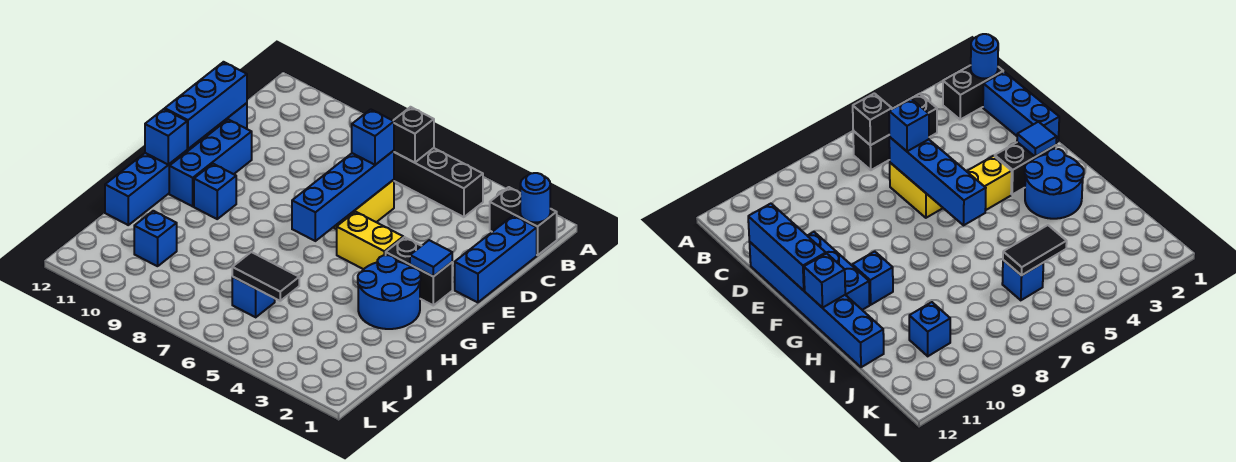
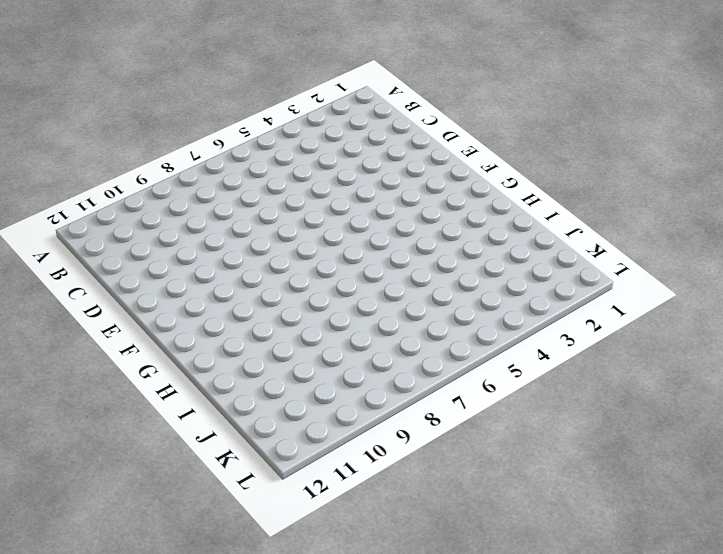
none -> black 1x2 brick [490,187,557,255]
none -> black 1x3 brick [394,148,483,217]
none -> blue 1x3 brick [455,215,537,302]

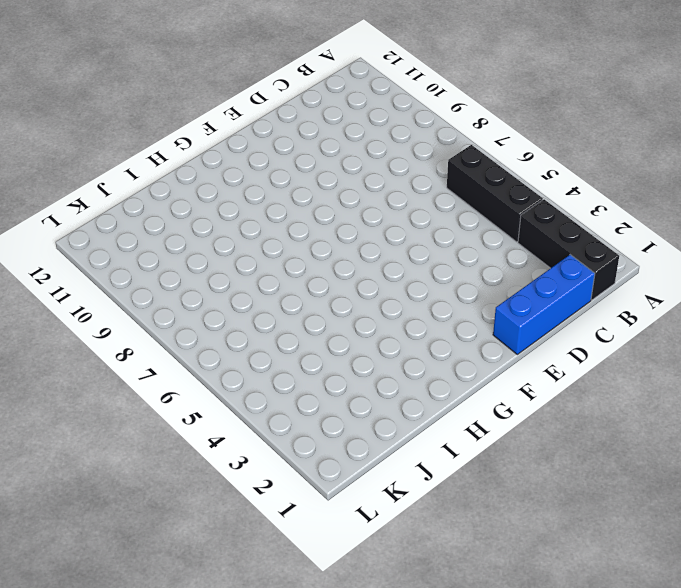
black 1x3 brick [518,199,619,300] -> black 1x2 brick [490,187,557,255]
none -> yellow 1x2 brick [333,180,394,229]
none -> blue 1x6 brick [105,103,247,225]
none -> blue 1x3 brick [169,119,252,206]

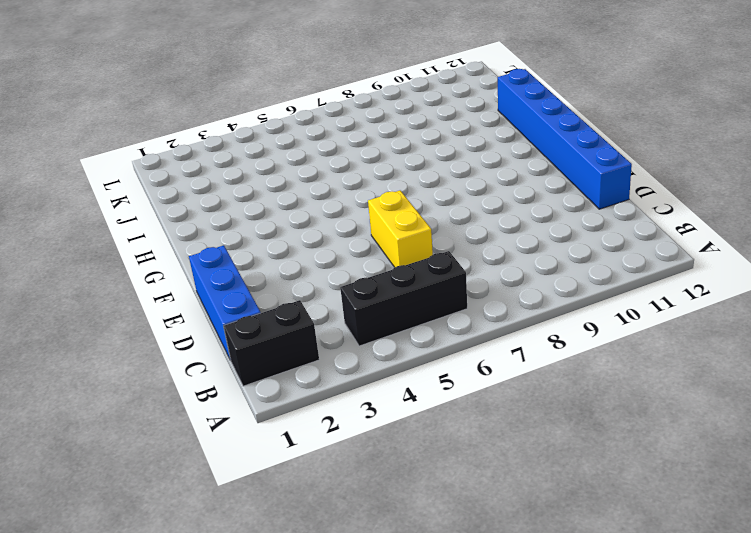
none -> blue 1x3 brick [169,119,252,206]
none -> black 1x2 brick [386,237,452,305]
none -> yellow 1x2 brick [337,212,403,269]

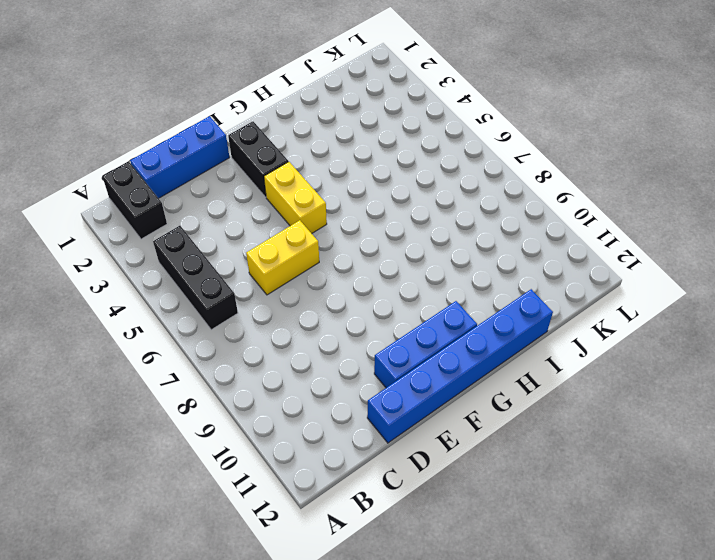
none -> blue 2x2 round brick [358,255,421,329]
none -> blue 1x1 brick [194,164,236,219]
none -> blue 1x1 brick [232,277,275,317]

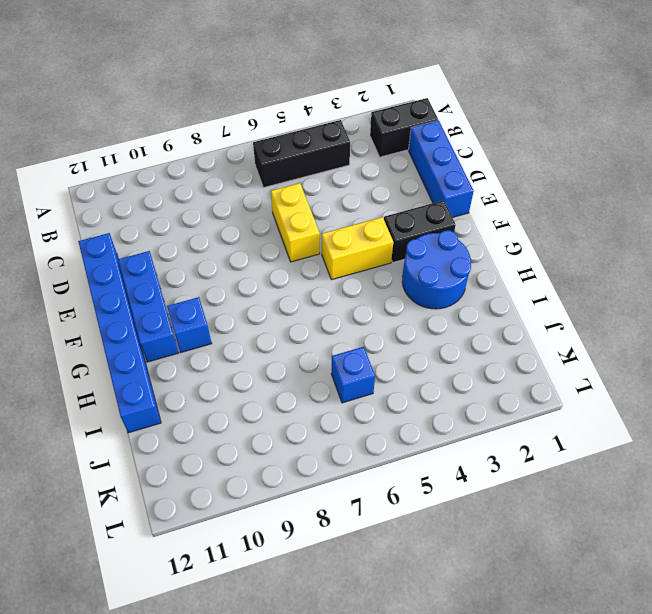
none -> blue 1x1 brick [134,211,177,266]
none -> blue 1x1 round brick [520,173,550,222]
none -> black 1x1 brick [393,107,434,163]

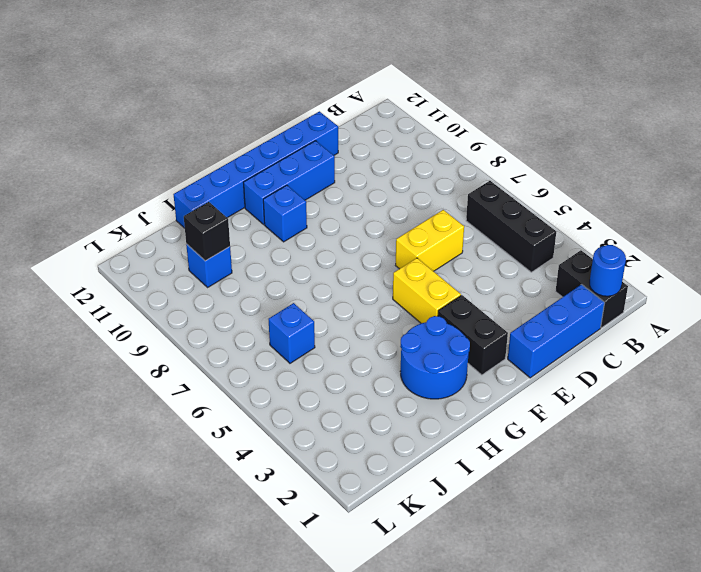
black 1x1 brick [184,202,230,261] -> black 1x1 brick moved to [393,107,434,163]
none -> blue 1x4 brick [292,151,394,241]
none -> blue 1x3 brick [165,62,247,149]
none -> blue 1x1 tile [410,240,452,277]

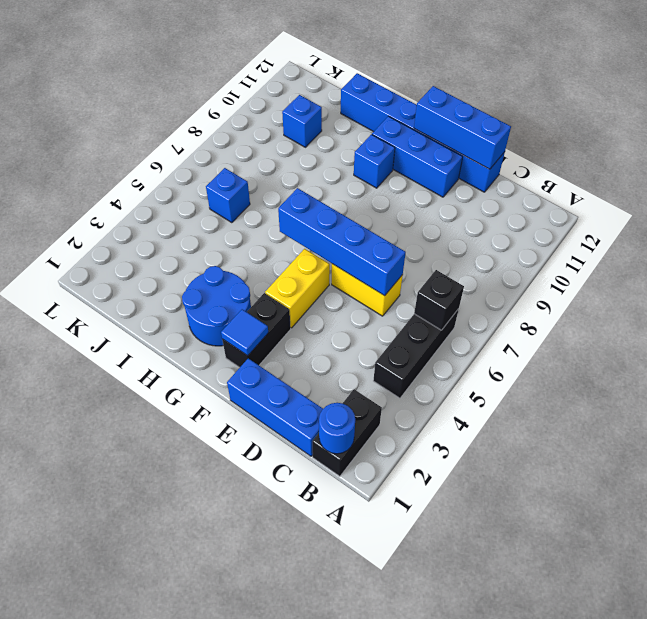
none -> blue 1x1 brick [145,109,187,165]
none -> black 1x2 tile [232,252,299,301]
none -> blue 1x1 brick [352,109,394,165]

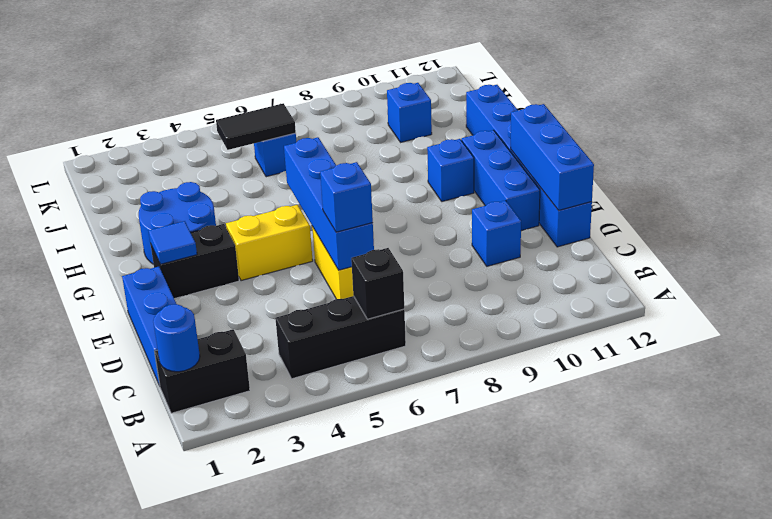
blue 1x1 brick [472,200,521,266] -> blue 1x1 brick moved to [145,109,187,165]

